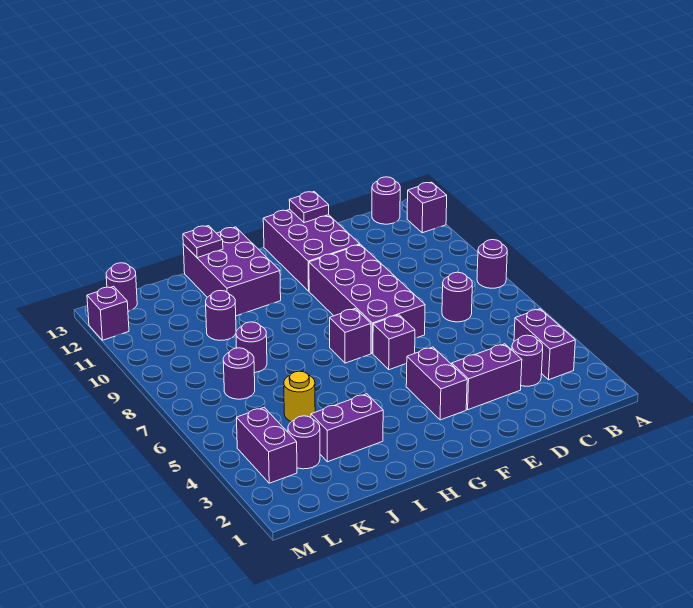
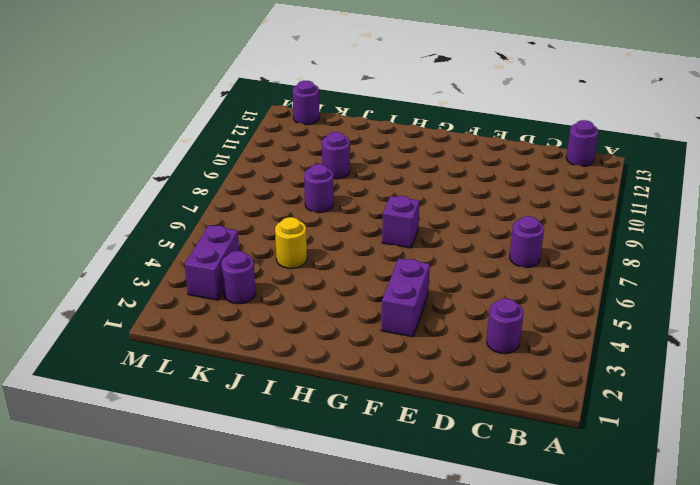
none -> purple 1x1 round brick [477,240,507,288]
none -> purple 1x1 brick [407,182,447,233]
none -> purple 1x2 brick [514,309,575,380]

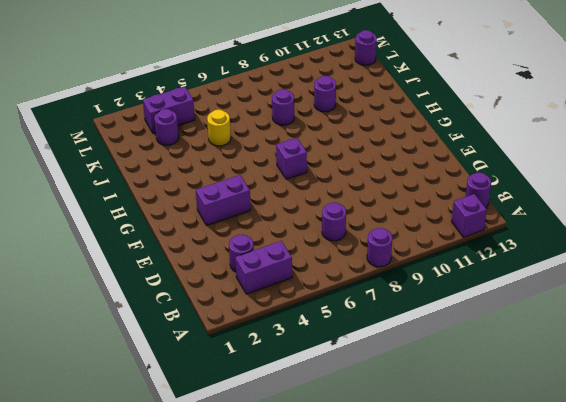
none -> purple 1x2 brick [452,344,522,410]
none -> purple 2x4 brick [309,245,425,353]
none -> purple 2x3 brick [263,210,360,291]

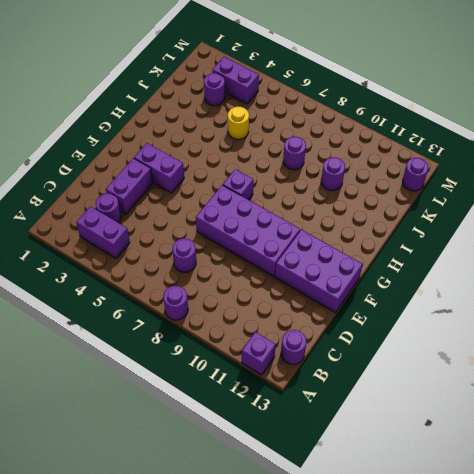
none -> purple 1x1 brick [373,315,415,370]
none -> purple 2x3 brick [183,227,281,316]
none -> purple 1x2 brick [311,394,383,462]

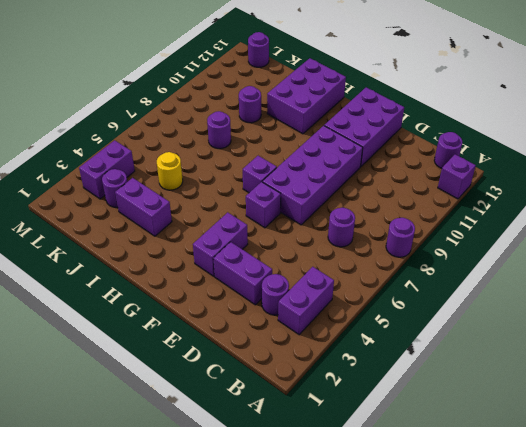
none -> purple 1x1 round brick [223,348,255,399]
none -> purple 1x1 brick [87,286,129,340]
none -> purple 1x1 plate [289,192,329,223]

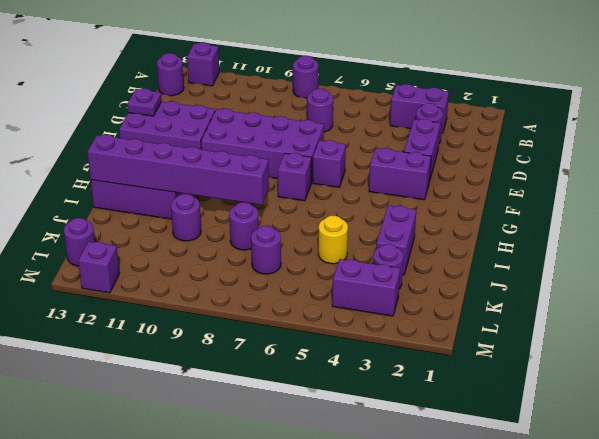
purple 1x6 brick [87,135,269,205] -> purple 1x1 plate [183,226,223,258]

